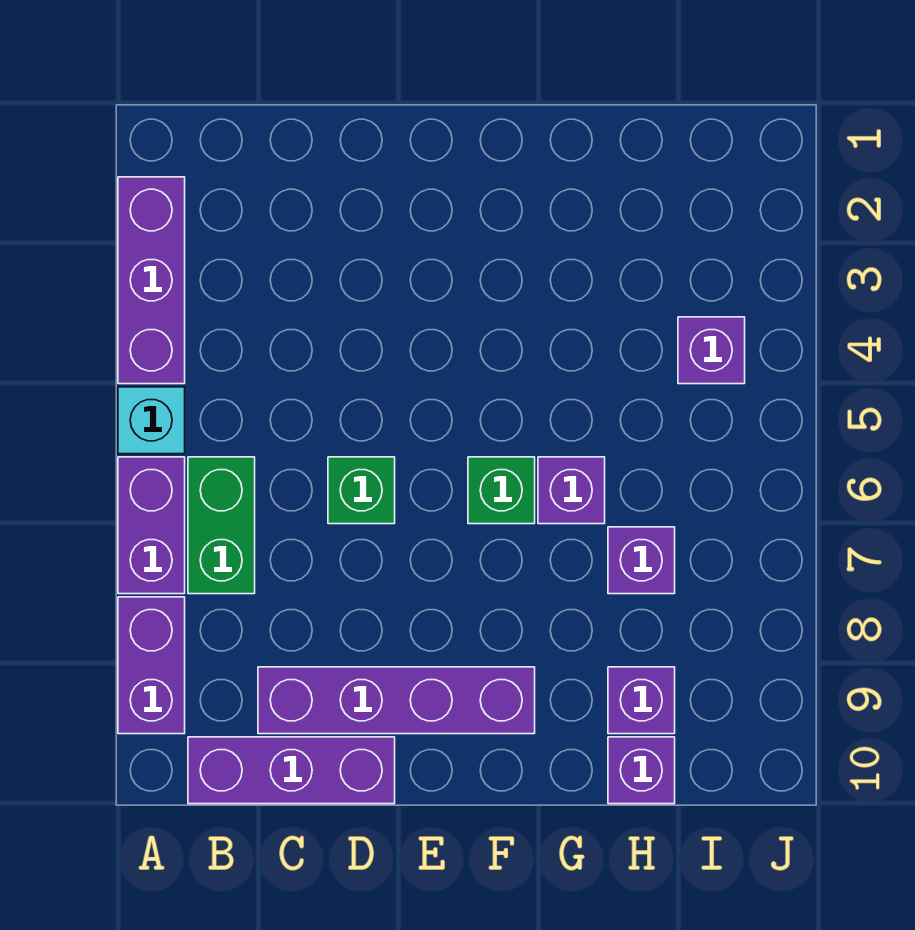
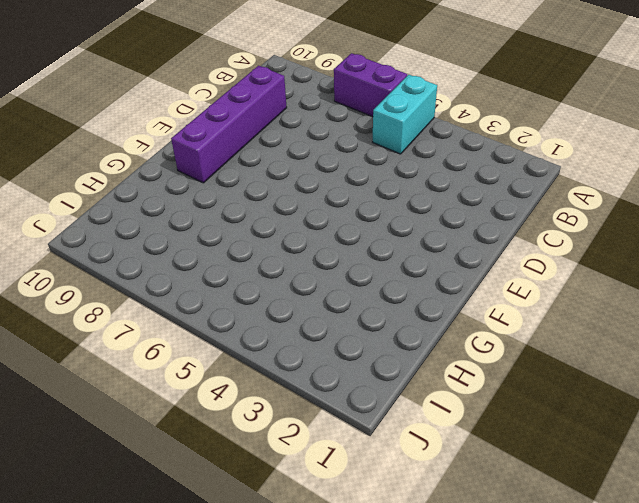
cyan 1x2 brick [373,75,437,154] -> cyan 1x1 brick [118,387,185,454]
none -> purple 1x3 brick [118,177,185,384]
none -> purple 1x2 brick [118,597,185,734]
none -> green 1x2 brick [188,457,255,594]

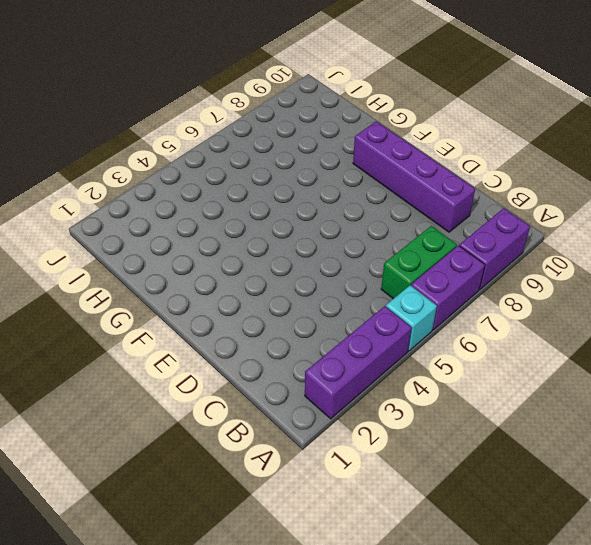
none -> purple 1x3 brick [188,737,395,804]
none -> green 1x1 brick [328,457,395,524]
none -> green 1x1 brick [468,457,535,524]

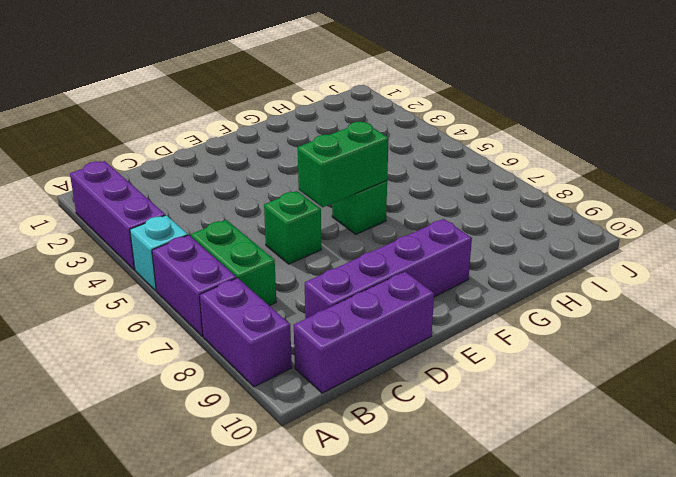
green 1x2 brick [298,122,389,207] -> none
none -> purple 1x1 brick [538,457,605,524]
none -> purple 1x1 brick [608,527,675,594]
none -> purple 1x1 brick [608,667,675,734]

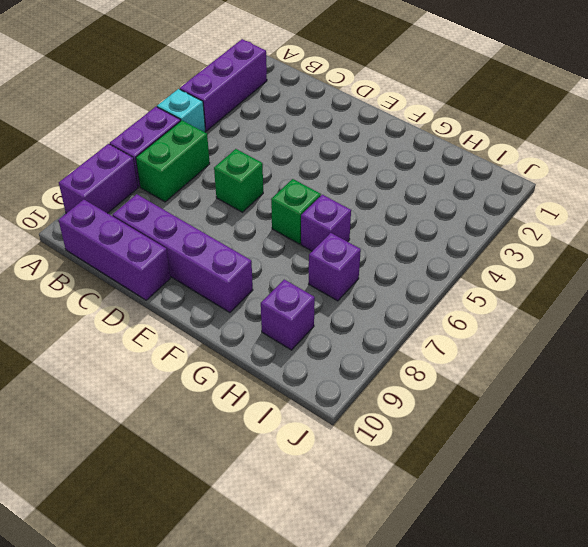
none -> purple 1x1 brick [608,737,675,804]
none -> purple 1x1 brick [678,317,745,384]

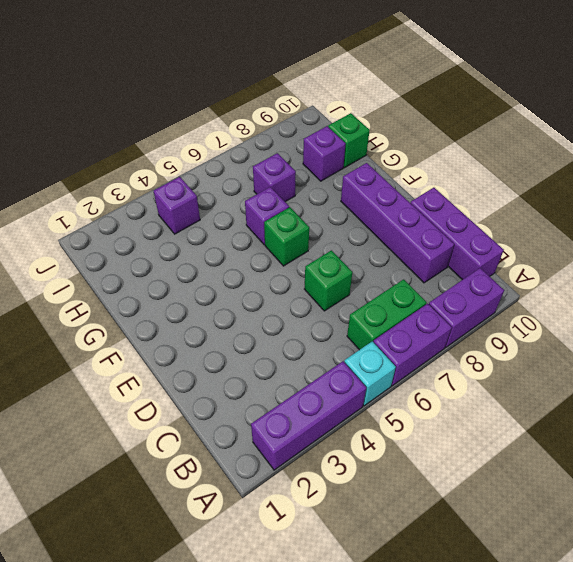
green 1x1 brick [328,113,370,168] -> purple 1x1 brick [608,737,675,804]

